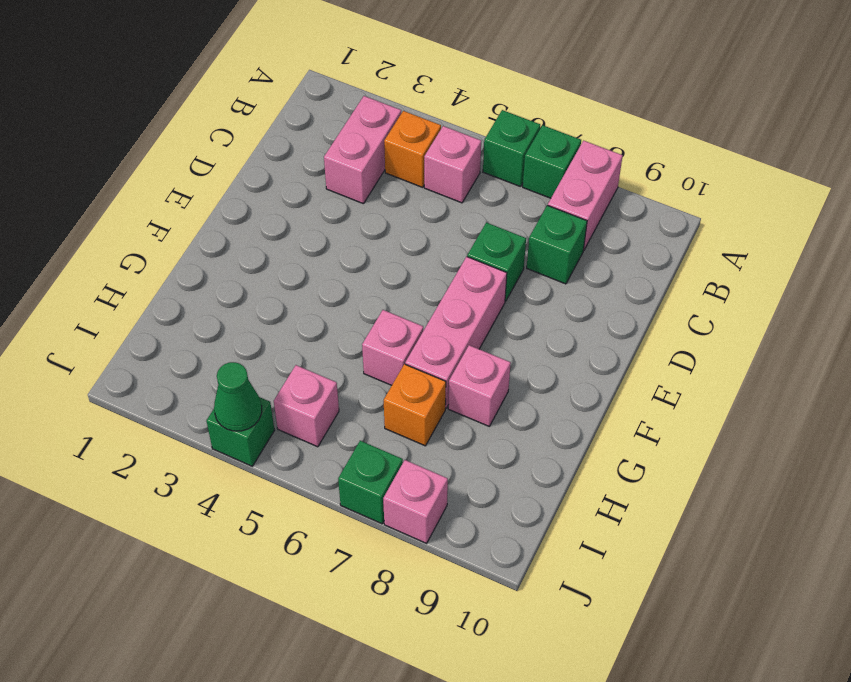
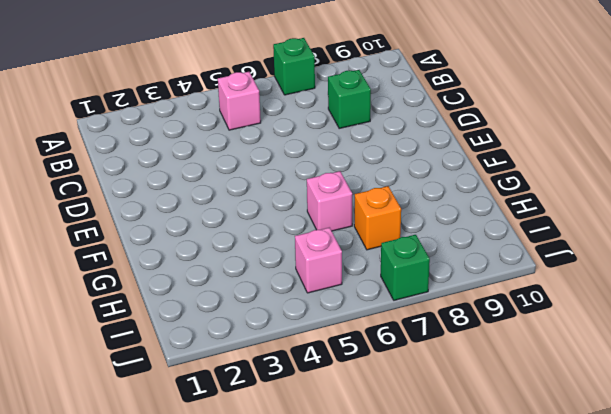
none -> green 1x1 brick [483,110,540,187]
none -> pink 1x2 brick [548,141,623,250]
none -> pink 1x2 brick [324,96,401,204]

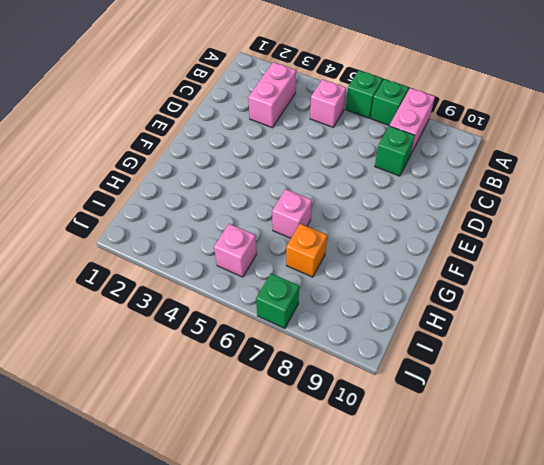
none -> orange 1x1 brick [384,111,441,187]
none -> green 1x1 brick [467,222,526,301]
none -> pink 1x3 brick [405,257,507,408]

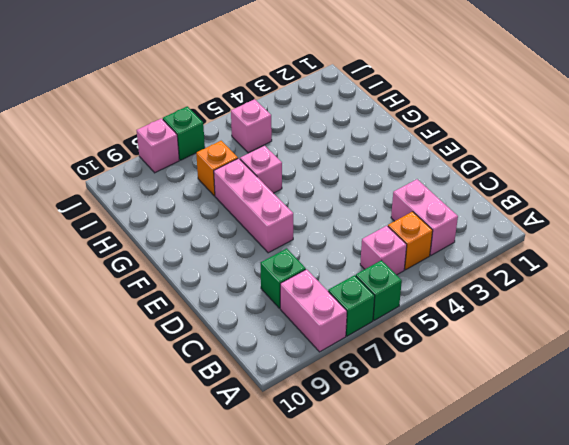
none -> green 1x1 brick [467,222,526,301]
none -> pink 1x1 brick [448,345,511,426]
none -> green 1x1 brick [207,397,274,466]

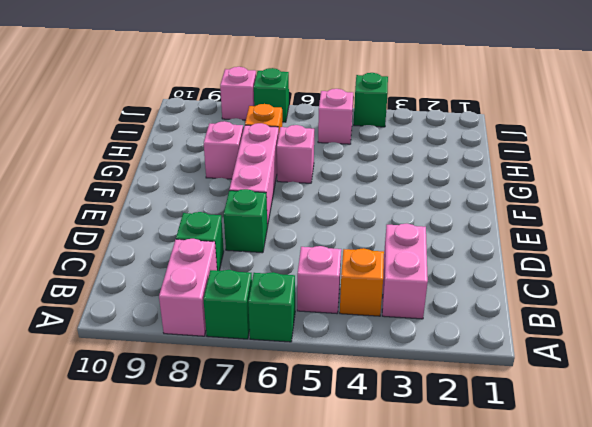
none -> green 1x1 cone [214,362,262,431]

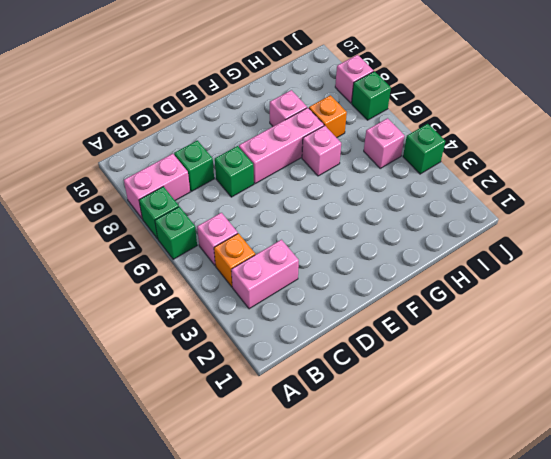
none -> green 1x1 cone [214,362,262,431]

